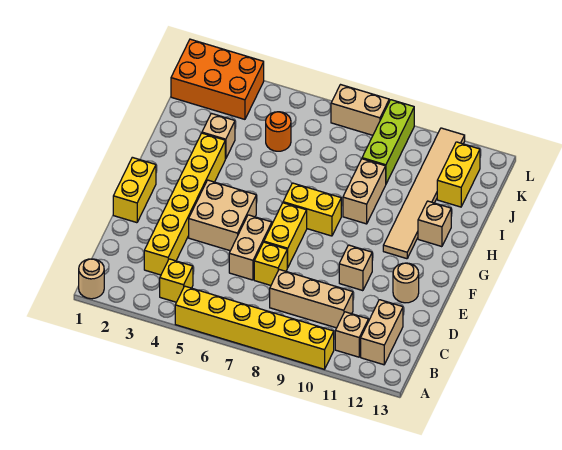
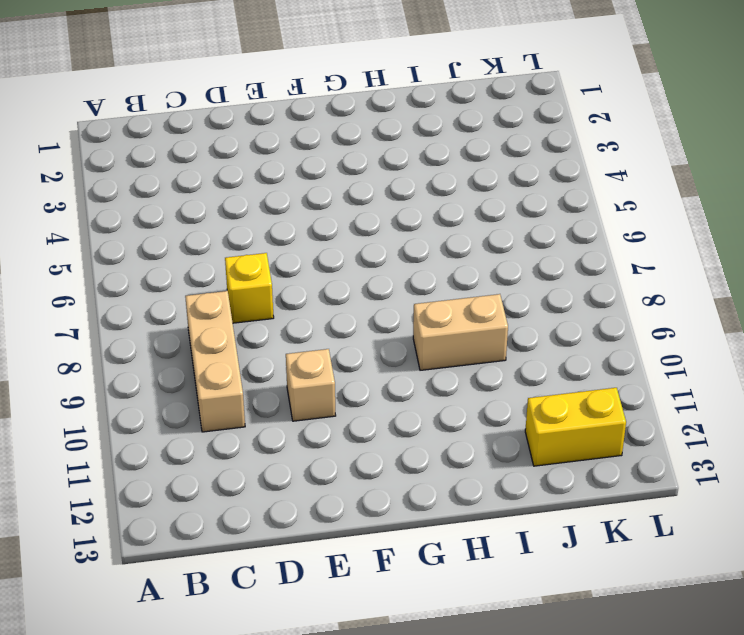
none -> tan 1x1 round brick [79,259,104,299]
none -> yellow 1x6 brick [175,286,334,369]
none -> yellow 1x1 brick [160,259,193,302]

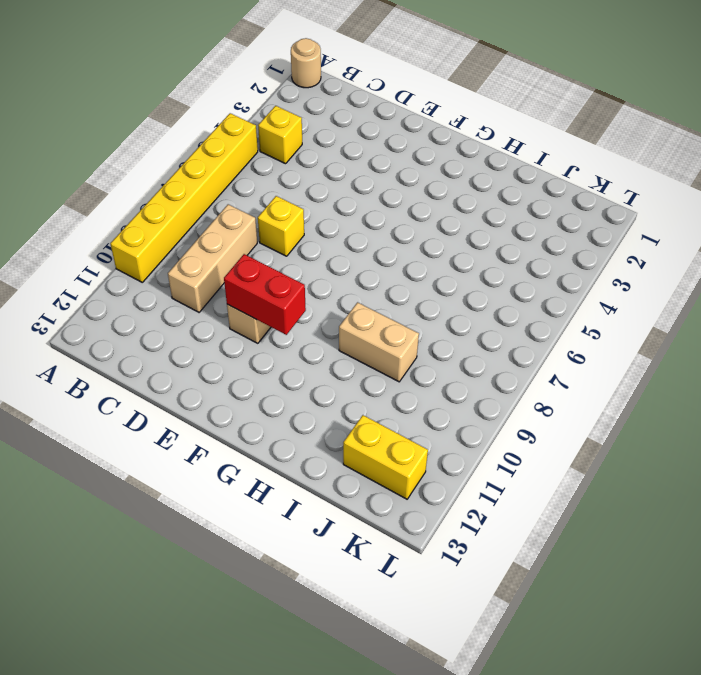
red 1x2 brick [224,254,306,335] -> none
none -> tan 1x1 brick [335,312,368,357]
none -> tan 1x2 brick [361,300,403,365]
none -> yellow 1x6 brick [144,133,225,275]

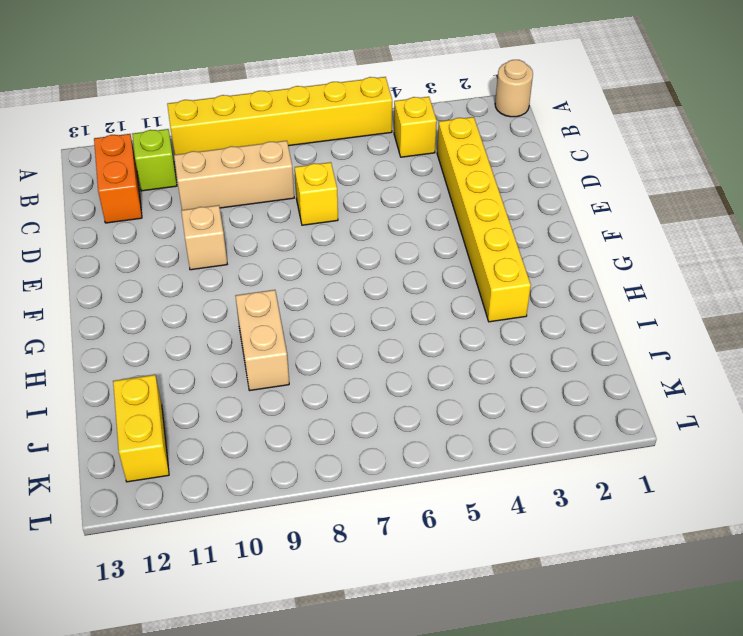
lime 1x1 brick [132,129,177,191] -> tan 1x1 brick [335,312,368,357]
orange 1x2 brick [94,134,142,223] -> tan 1x2 brick [361,300,403,365]
none -> tan 1x2 brick [229,215,272,280]
none -> yellow 1x2 brick [113,157,156,223]
none -> tan 2x2 brick [189,180,256,251]

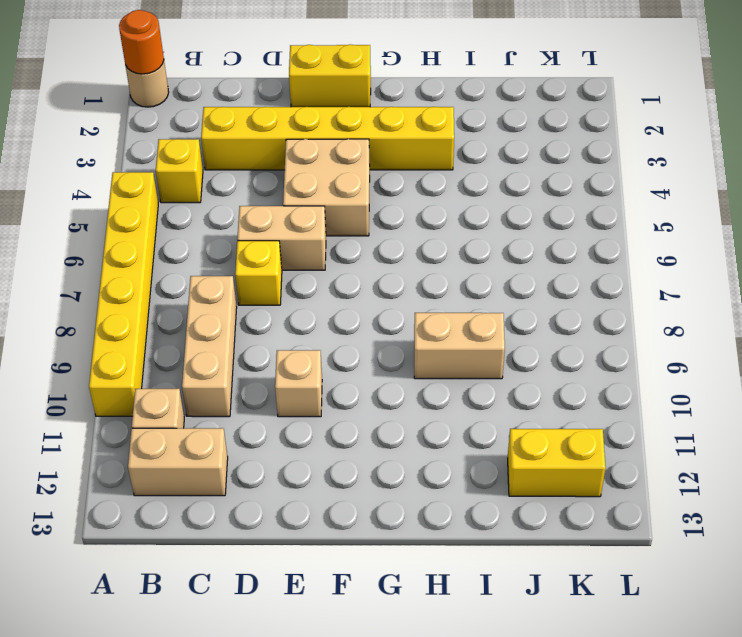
orange 1x1 round brick [119,10,164,74] -> orange 1x1 round brick moved to [266,112,291,151]
none -> yellow 1x2 brick [264,203,307,268]
none -> tan 1x1 round brick [393,263,419,303]
none -> yellow 1x2 brick [283,183,341,236]

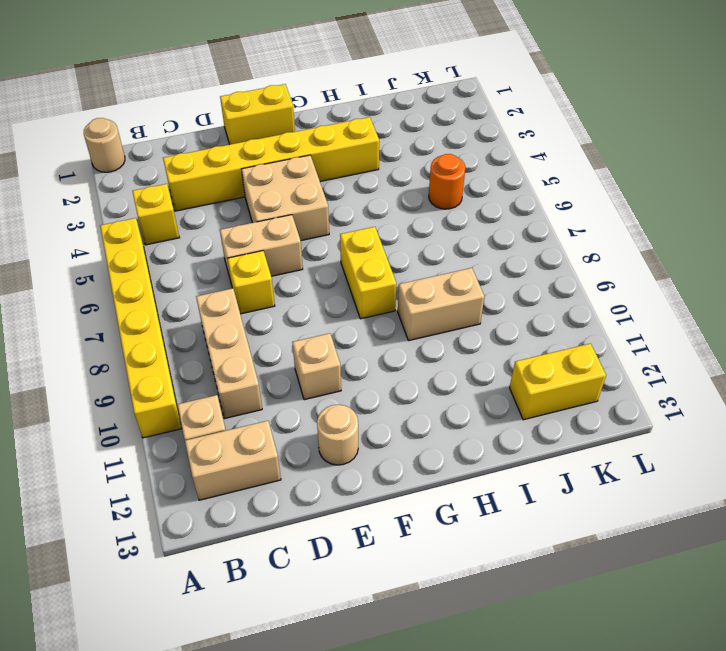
none -> yellow 1x2 brick [264,203,307,268]
none -> tan 1x6 tile [383,128,465,259]
none -> tan 1x1 brick [418,201,451,247]

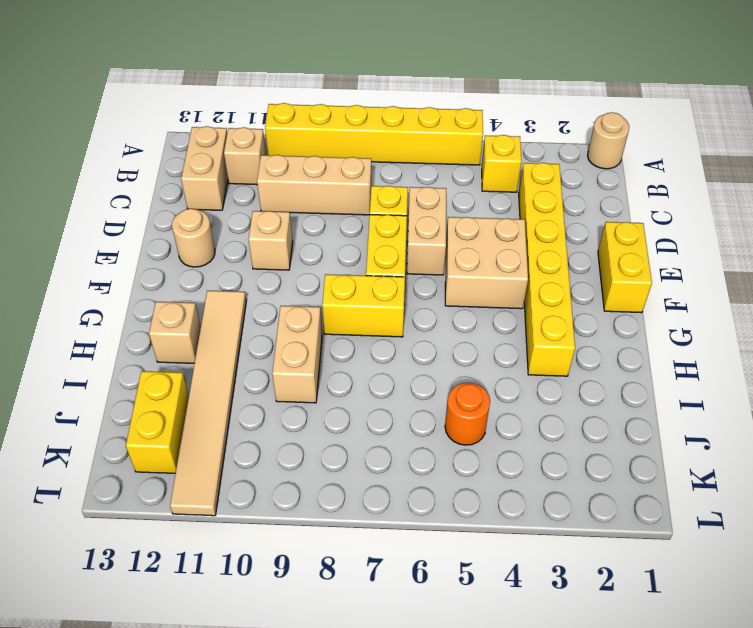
none -> tan 1x1 brick [202,113,235,159]
none -> lime 1x3 brick [362,100,414,184]
none -> orange 2x3 brick [171,39,264,119]

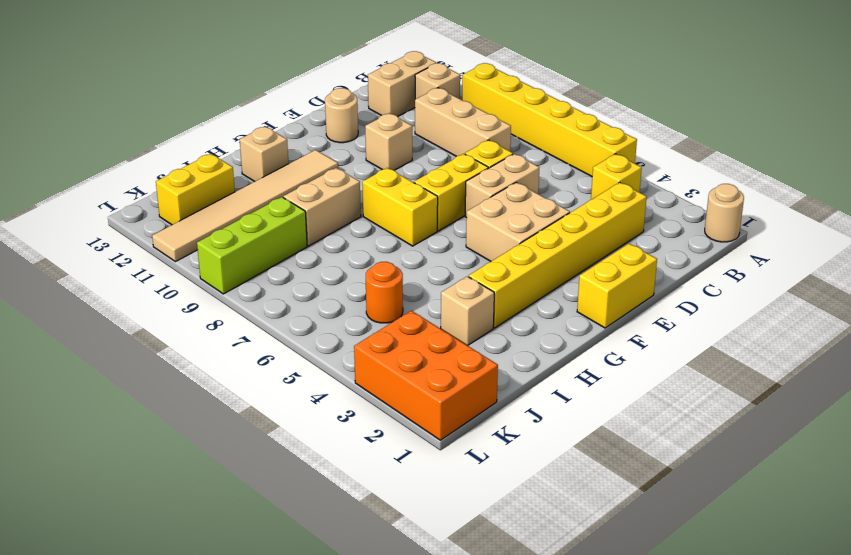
none -> tan 1x2 brick [331,85,389,135]

